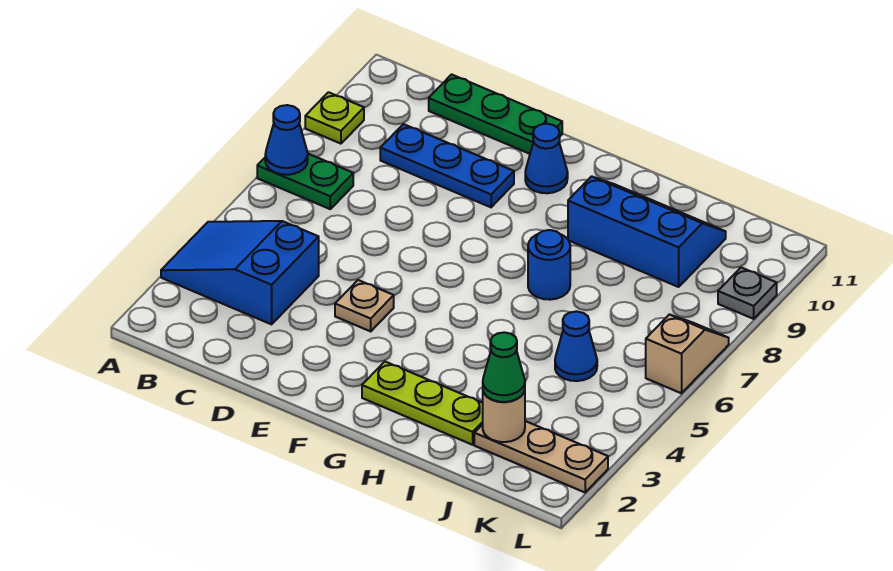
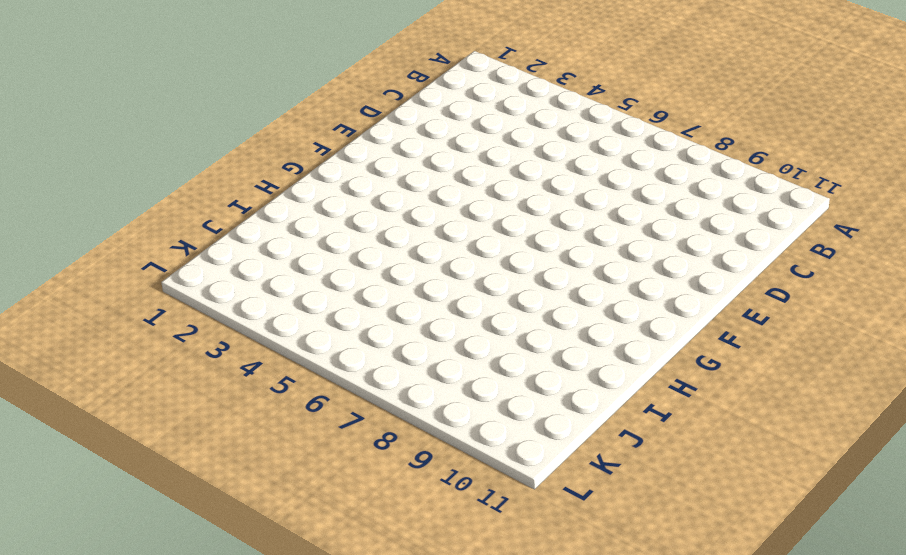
none -> blue 2x3 slope [161,221,319,324]
none -> green 1x2 plate [257,154,353,209]
none -> lime 1x1 plate [305,92,364,144]

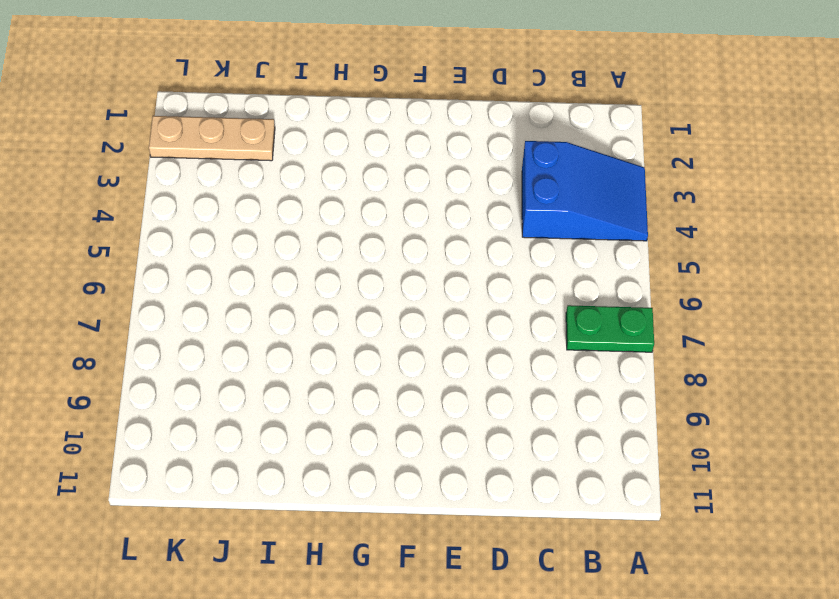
none -> lime 1x1 plate [305,92,364,144]
none -> blue 1x3 plate [380,124,514,207]
none -> green 1x3 plate [429,74,562,154]

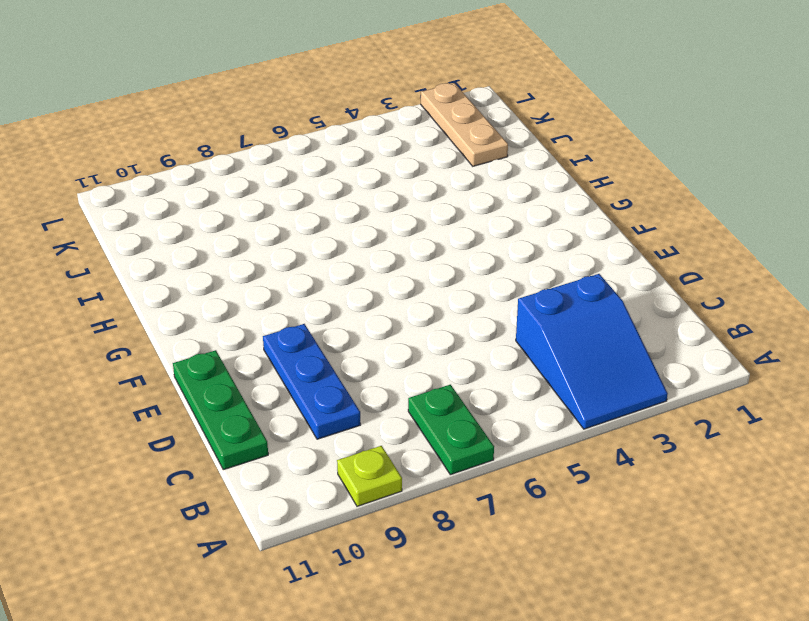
none -> tan 1x1 plate [335,280,394,331]
none -> blue 1x1 cone [525,124,568,193]
none -> lime 1x3 plate [362,362,483,445]

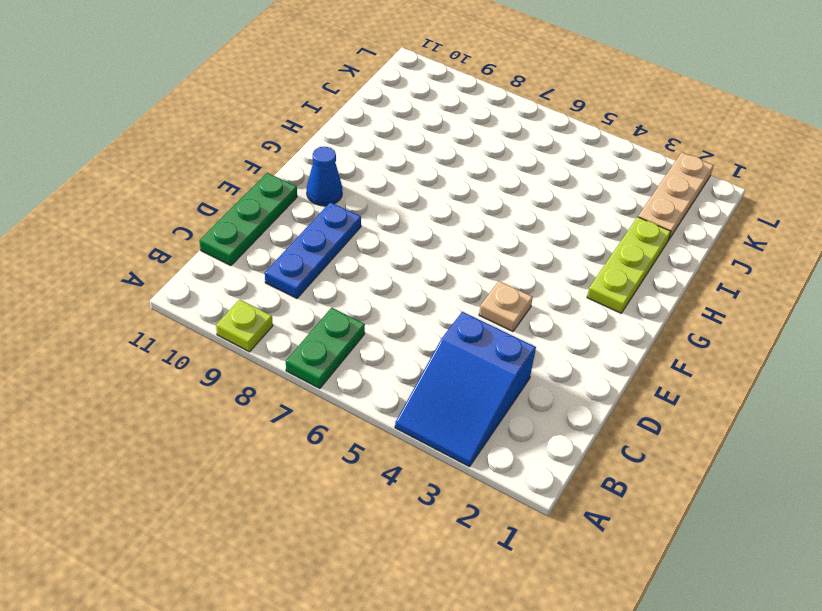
none -> blue 1x1 round brick [528,230,570,300]
none -> blue 2x3 slope [568,176,726,287]
none -> blue 1x1 cone [555,311,597,381]

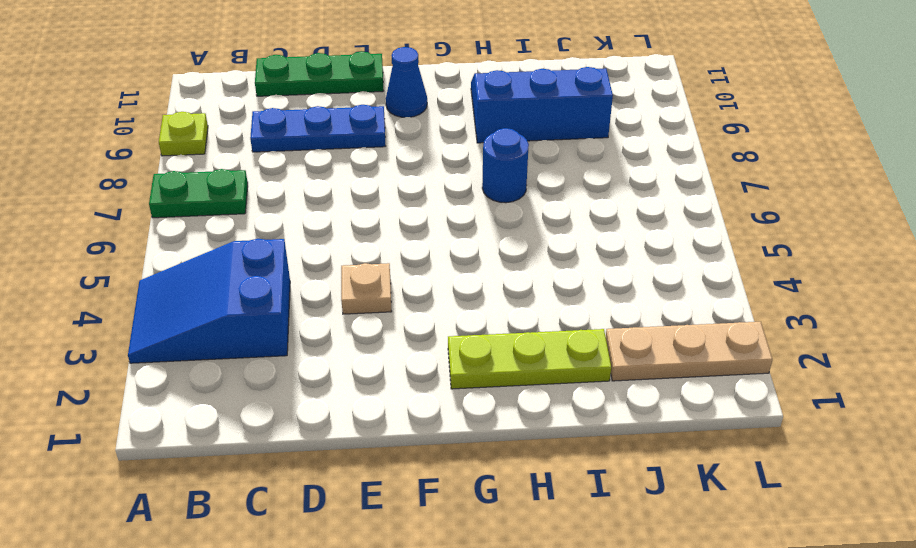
none -> blue 1x1 cone [555,311,597,381]
none -> tan 1x2 slope [646,315,729,393]
none -> grey 1x1 plate [718,268,777,319]

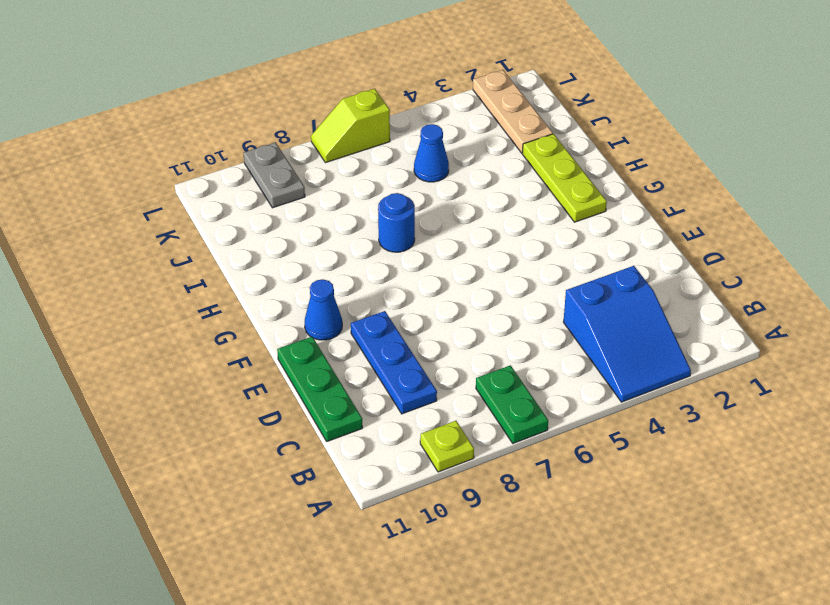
grey 1x2 plate [244,142,305,208] -> grey 1x1 plate [718,268,777,319]
lime 1x2 slope [311,89,390,163] -> tan 1x2 slope [646,315,729,393]
none -> tan 1x1 plate [335,280,394,331]
none -> blue 2x3 slope [568,176,726,287]
none -> blue 1x1 cone [265,105,308,175]

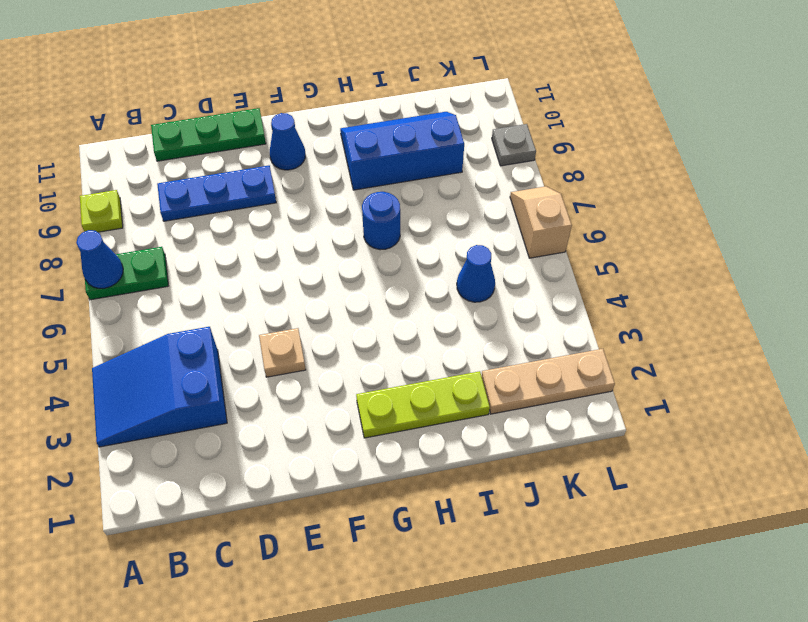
none -> tan 1x1 round brick [483,390,525,442]
none -> green 1x1 cone [483,332,525,402]

